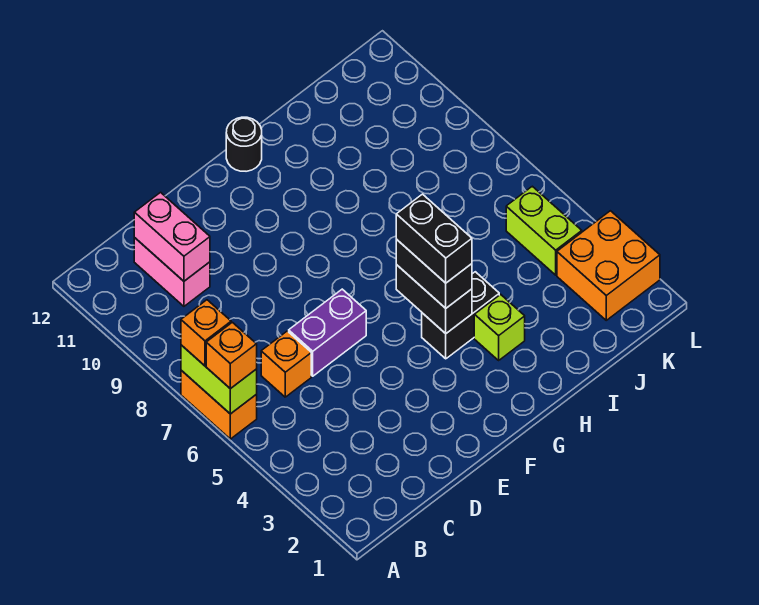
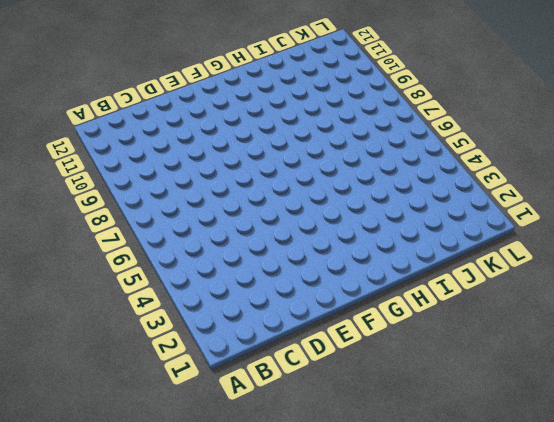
none -> orange 1x2 brick [181,370,257,439]
none -> orange 1x1 brick [261,331,311,397]
none -> pink 1x2 brick [134,237,210,306]

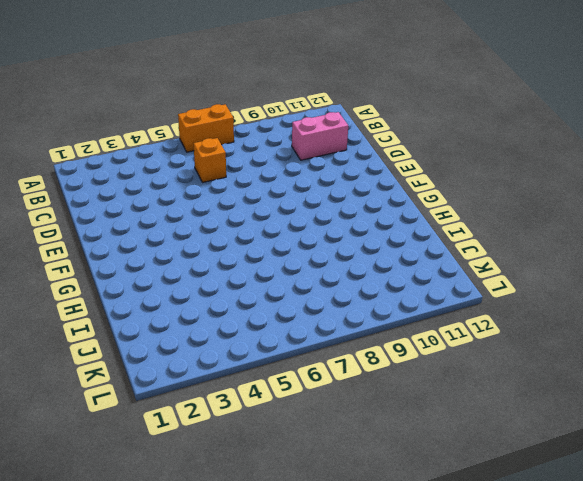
none -> purple 1x2 brick [289,289,366,376]
none -> black 1x2 brick [422,272,499,359]
none -> black 1x1 round brick [226,117,262,171]

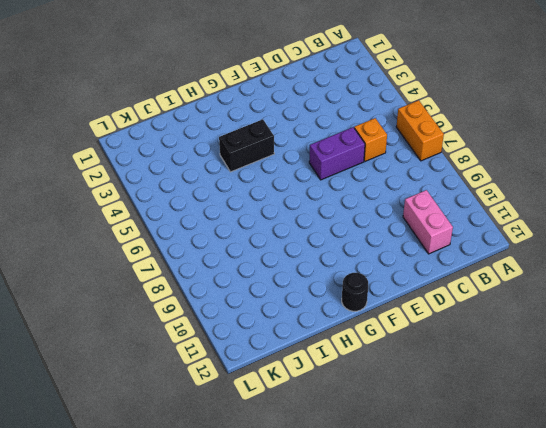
none -> lime 1x1 brick [474,294,525,360]
none -> orange 2x2 brick [557,211,660,320]
none -> lime 1x2 brick [506,186,582,275]

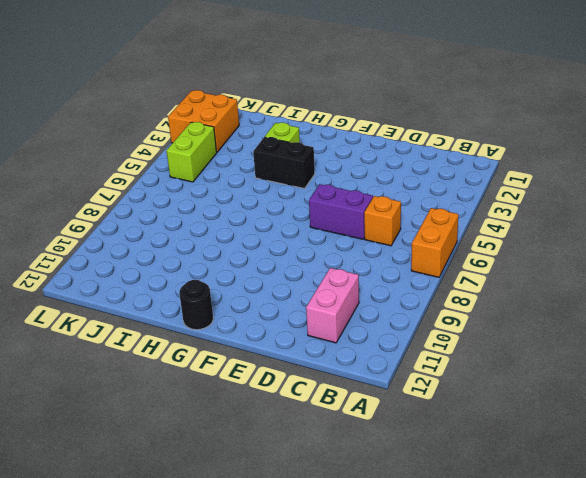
none -> lime 1x2 brick [181,345,257,414]
none -> pink 1x2 brick [134,192,210,281]
none -> black 1x2 brick [396,265,472,334]

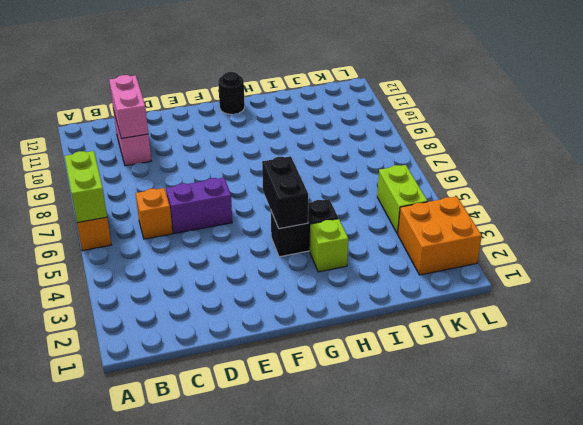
none -> orange 1x1 brick [206,322,257,389]
none -> orange 1x1 brick [181,300,231,366]
none -> black 1x2 brick [396,239,472,308]

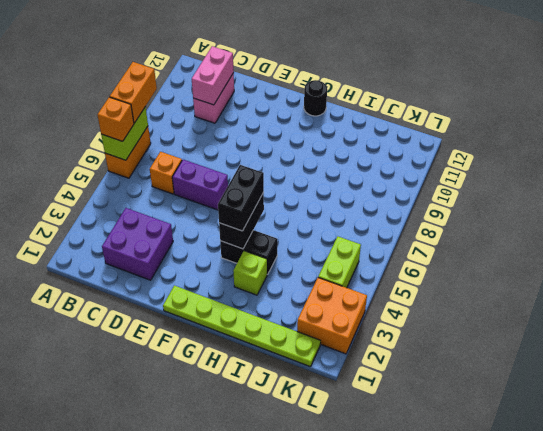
orange 1x2 brick [110,62,157,123] -> orange 1x1 brick [181,300,231,366]
purple 2x2 brick [102,208,173,280] -> none
lime 1x6 plate [163,286,321,367] -> none
none -> black 1x2 brick [396,194,472,283]

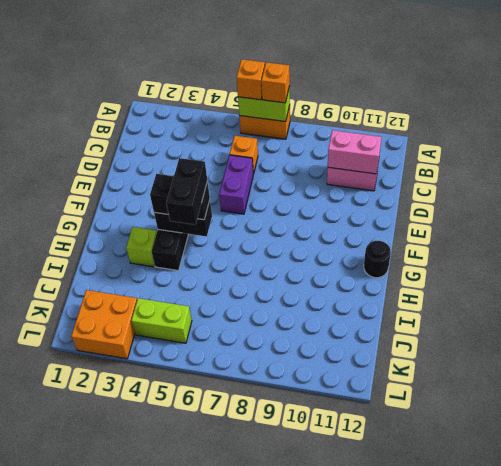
black 1x2 brick [166,158,207,225] -> black 1x2 brick turned to [396,194,472,283]

